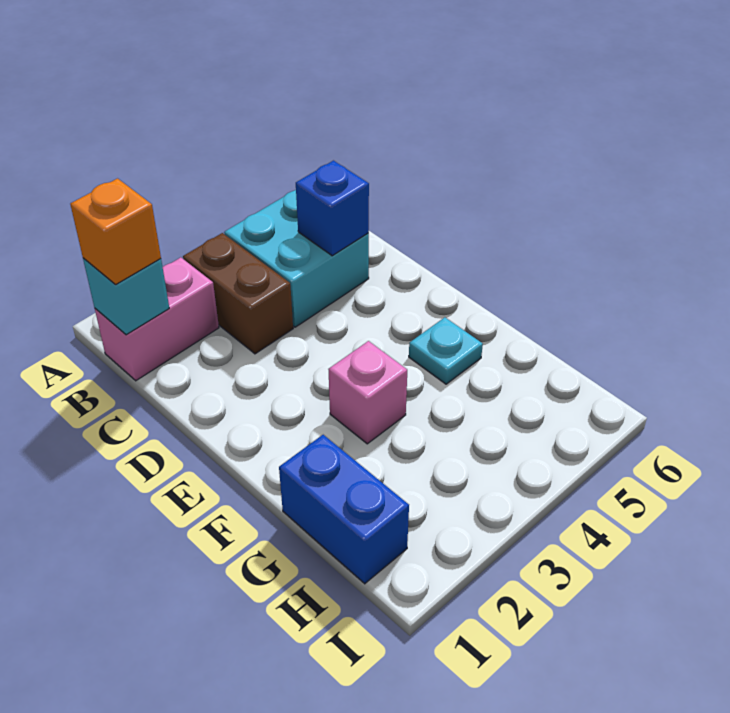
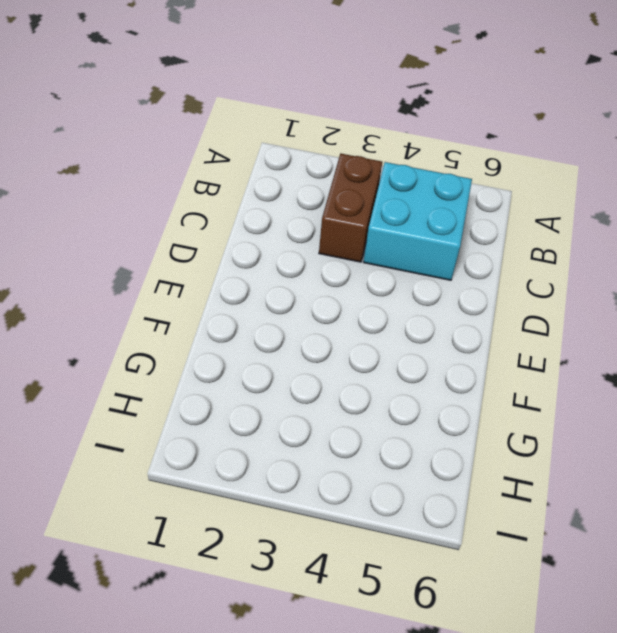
none -> pink 1x2 brick [95,257,219,381]
none -> pink 1x1 brick [328,341,407,444]

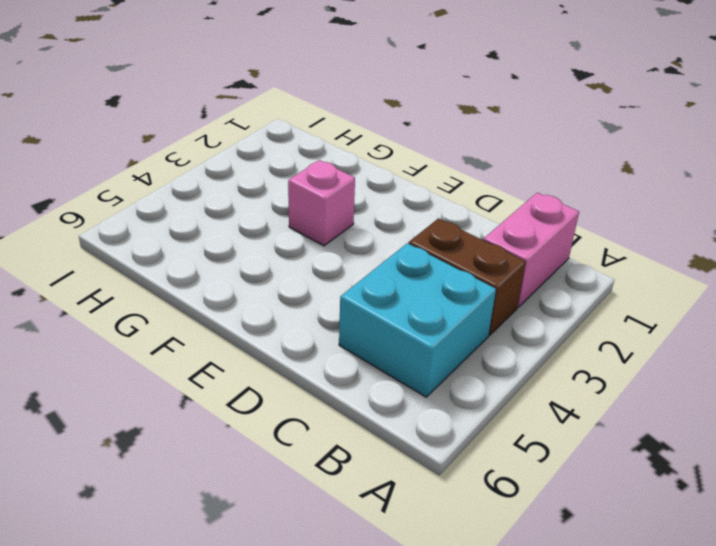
none -> cyan 1x1 plate [409,317,483,384]
none -> blue 1x2 brick [279,435,409,584]

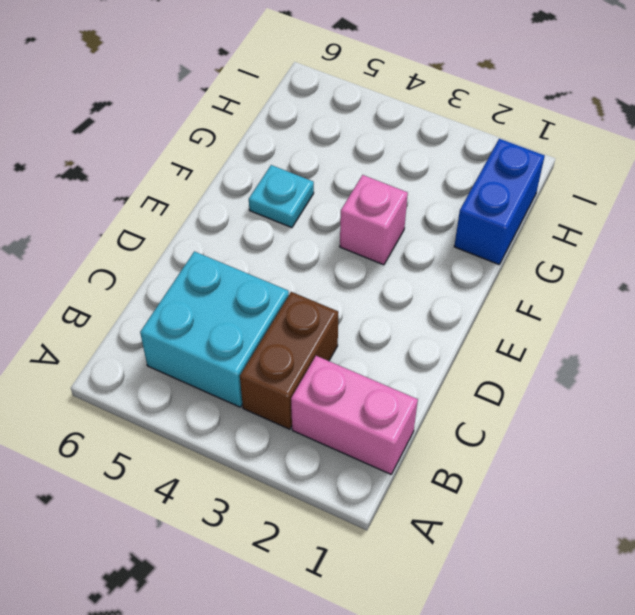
none -> cyan 1x1 brick [83,258,169,335]
none -> blue 1x1 brick [296,161,369,256]

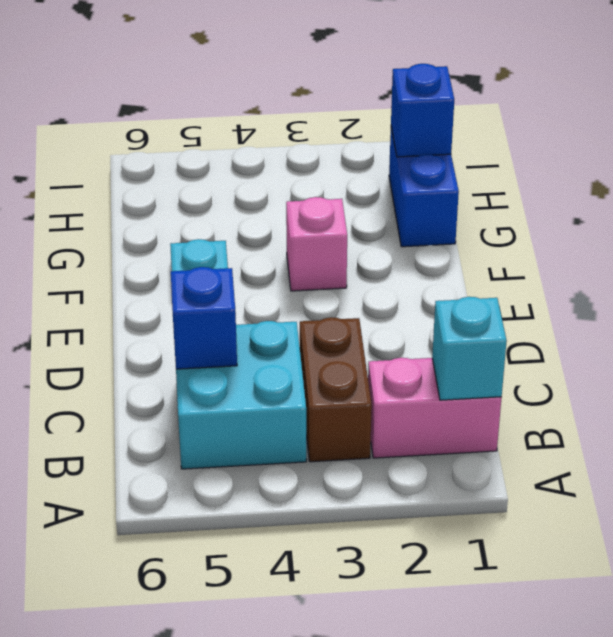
blue 1x1 brick [391,64,454,157] -> none
none -> orange 1x1 brick [70,179,161,284]

